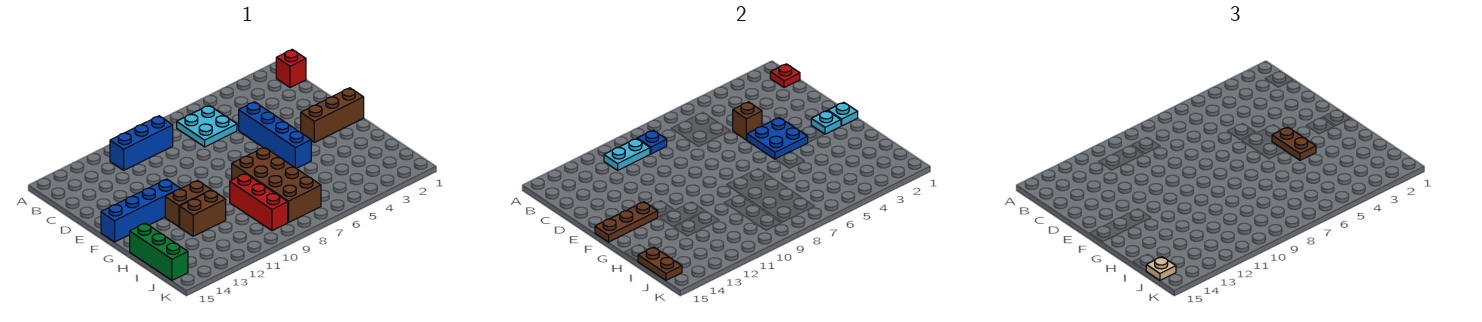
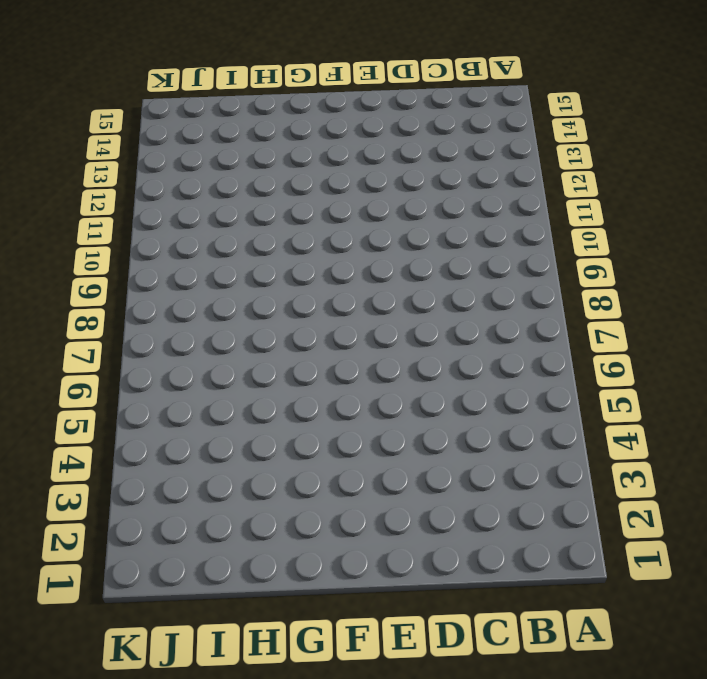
none -> red 1x1 brick [276,50,306,88]
none -> cyan 2x2 plate [177,106,237,147]
none -> blue 1x3 brick [110,116,173,170]

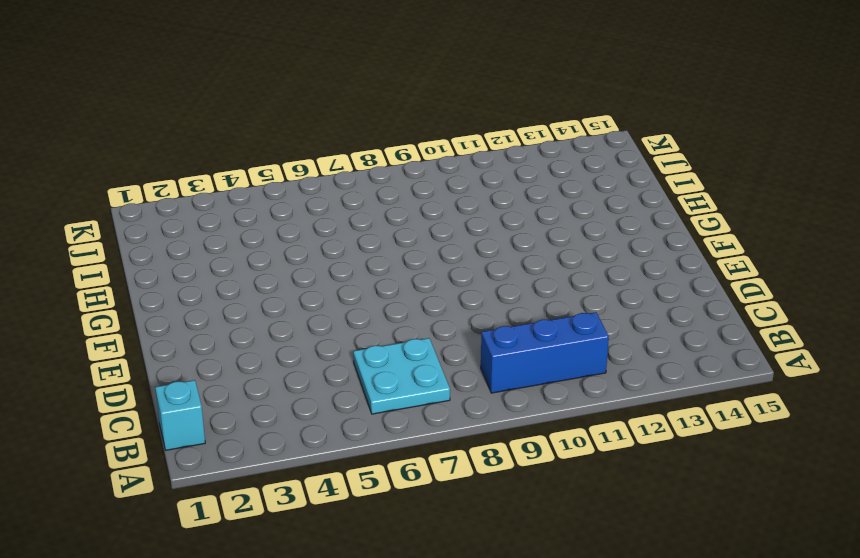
cyan 1x1 brick [155,380,205,450] -> red 1x1 brick [276,50,306,88]
none -> blue 1x4 brick [239,102,311,168]
none -> brown 1x3 brick [301,88,364,143]
none -> blue 1x4 brick [101,179,180,242]

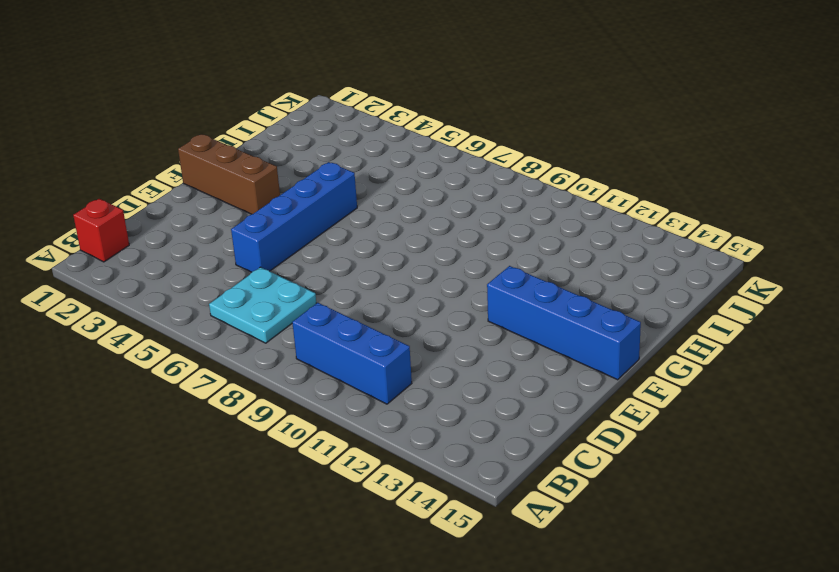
none -> brown 2x4 brick [232,147,321,222]
none -> brown 1x2 brick [165,180,211,227]
none -> red 1x3 brick [230,173,288,231]

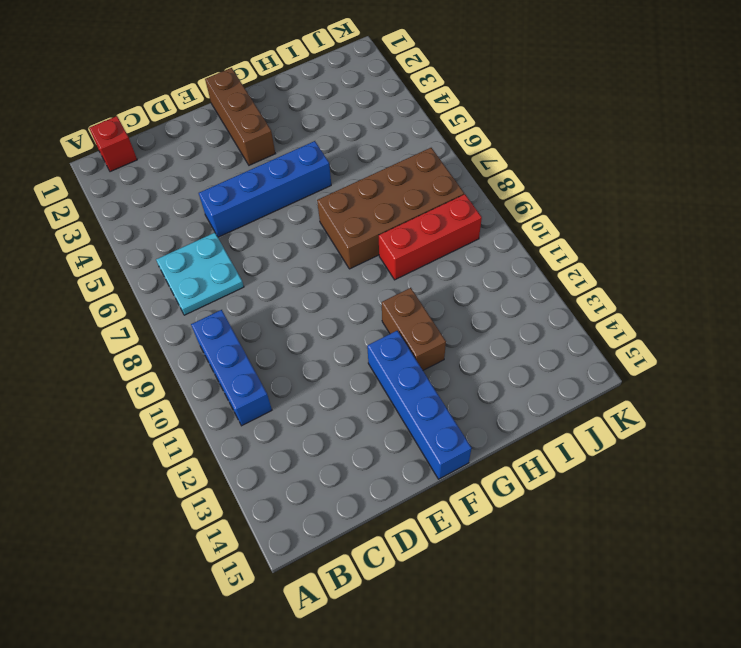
none -> brown 1x2 brick [180,190,226,236]
none -> green 1x3 brick [130,223,188,280]
none -> red 1x1 plate [770,64,800,88]

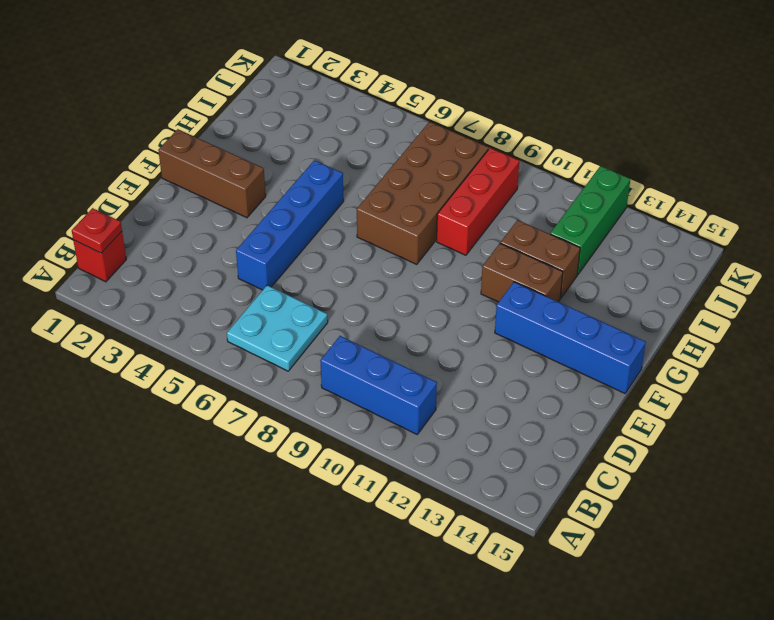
green 1x3 brick [550,166,630,275] -> green 1x3 brick moved to [130,223,188,280]
none -> blue 1x1 plate [637,130,667,154]
none -> cyan 1x2 plate [604,139,650,170]
none -> brown 1x1 brick [733,102,762,140]

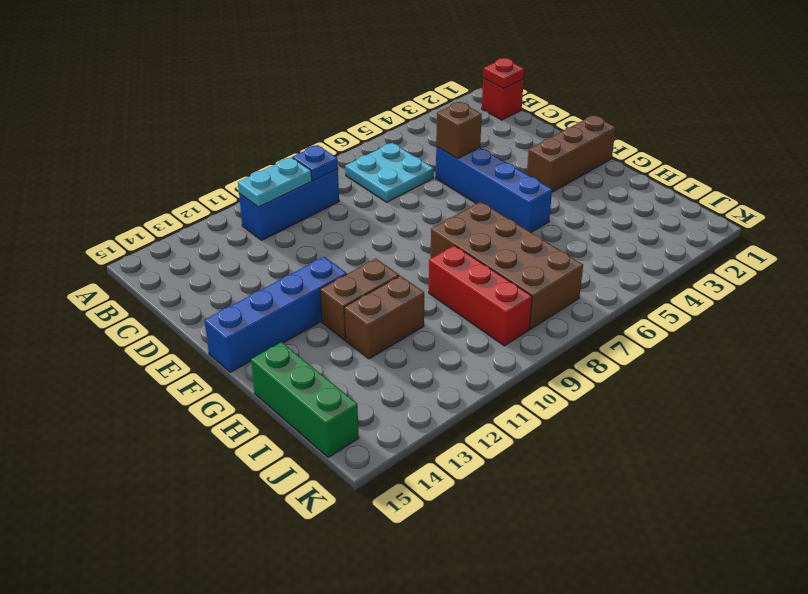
none -> blue 2x2 plate [747,118,808,159]
none -> cyan 1x1 plate [828,102,858,126]
none -> cyan 1x1 plate [811,111,841,134]

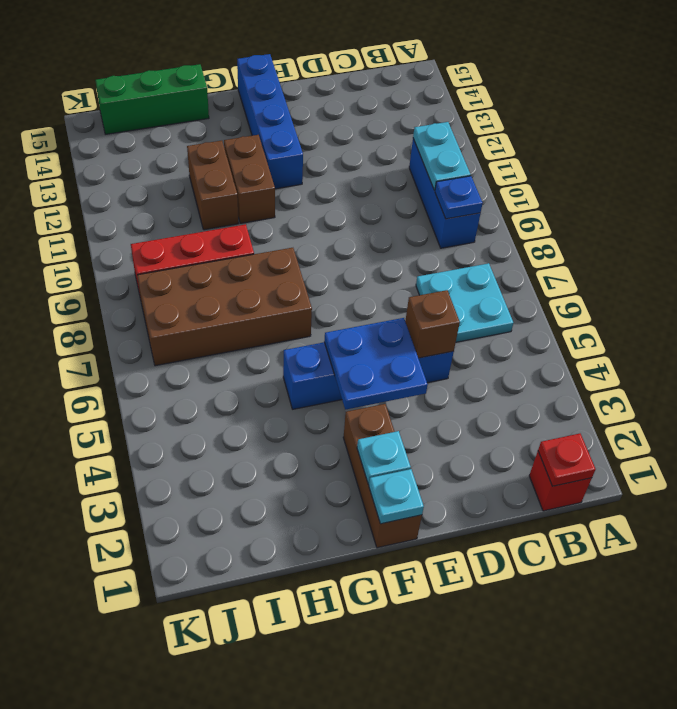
none -> brown 1x3 plate [595,202,658,242]
none -> brown 1x2 plate [638,247,682,280]
none -> brown 1x2 plate [1272,127,1316,160]

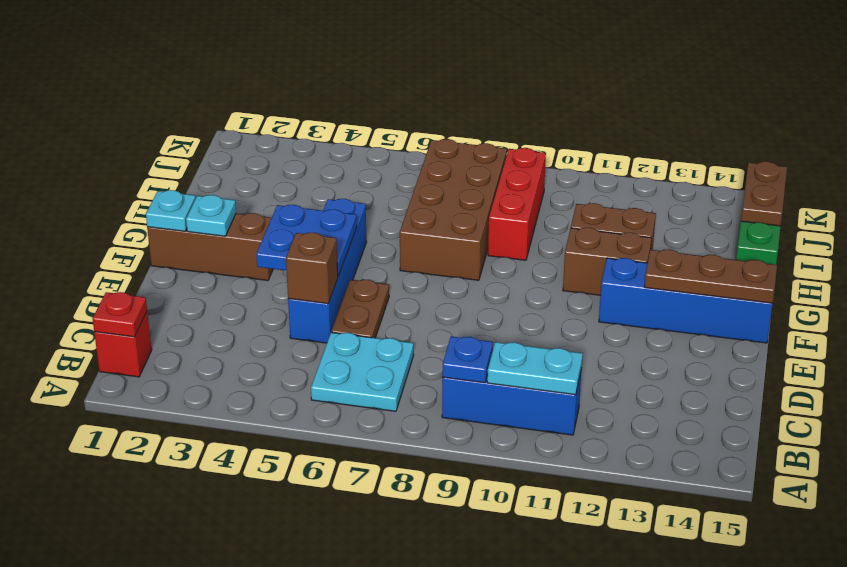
brown 1x2 plate [331,280,389,338] -> brown 1x2 plate moved to [1272,127,1316,160]
none -> tan 1x1 plate [1146,257,1176,280]

